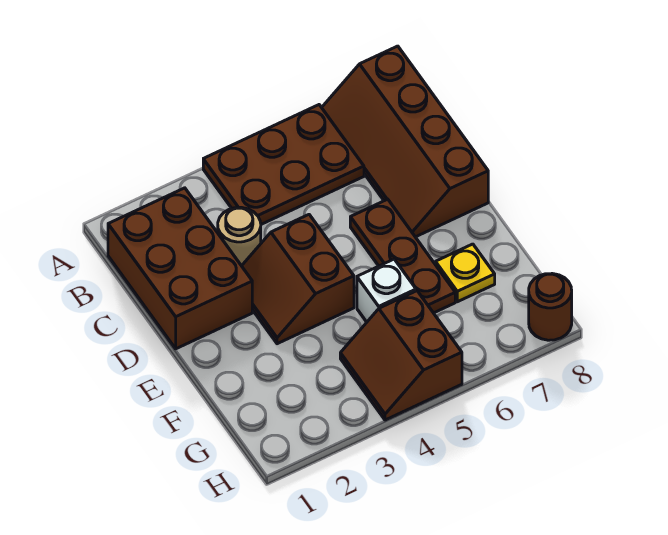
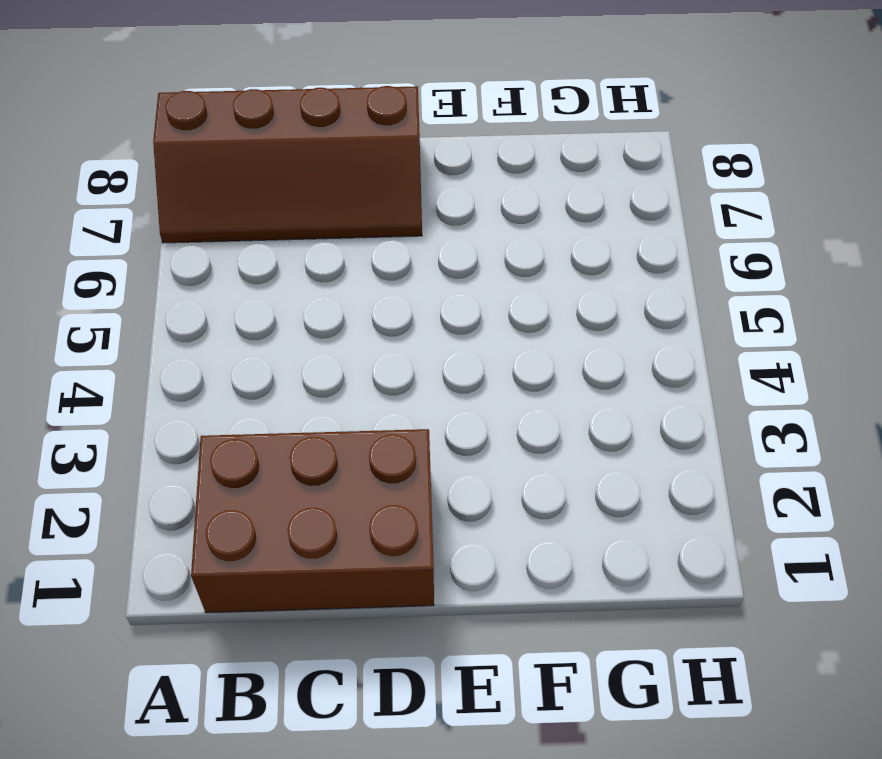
none -> brown 2x3 plate [203,105,364,224]
none -> tan 1x1 round brick [218,207,261,266]

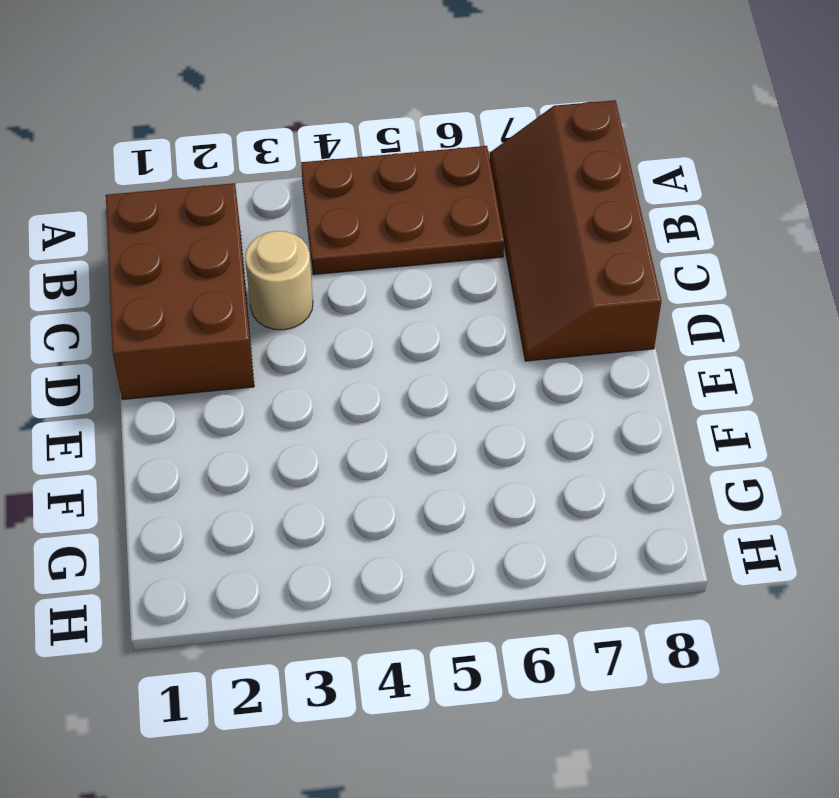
none -> brown 2x2 slope [242,215,354,344]
none -> brown 1x3 plate [350,199,455,313]

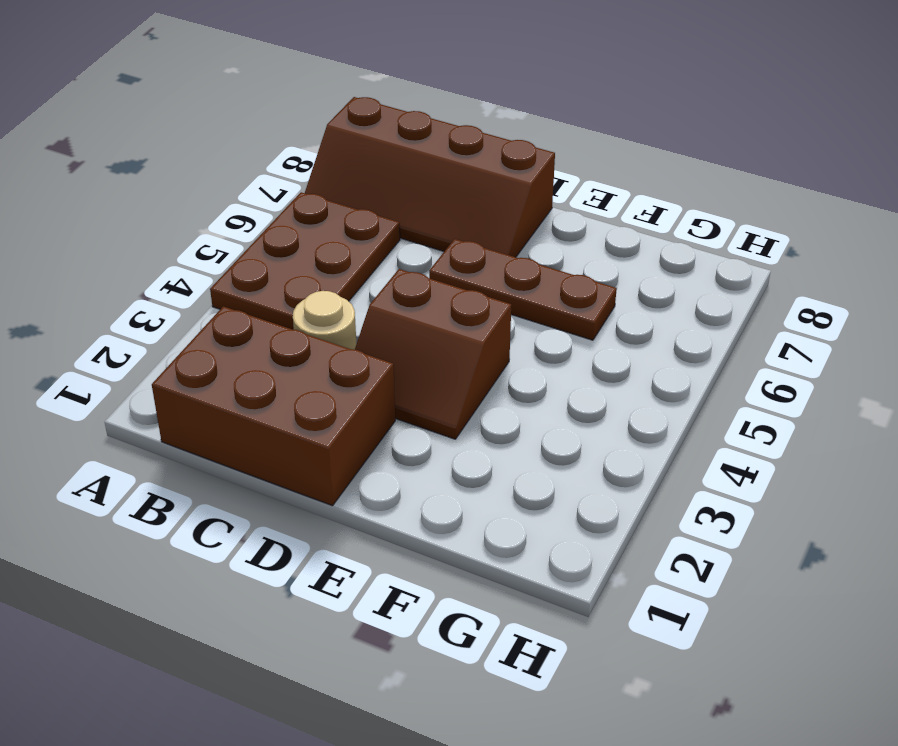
none -> white 1x1 brick [357,259,416,322]
none -> yellow 1x1 plate [436,244,495,302]

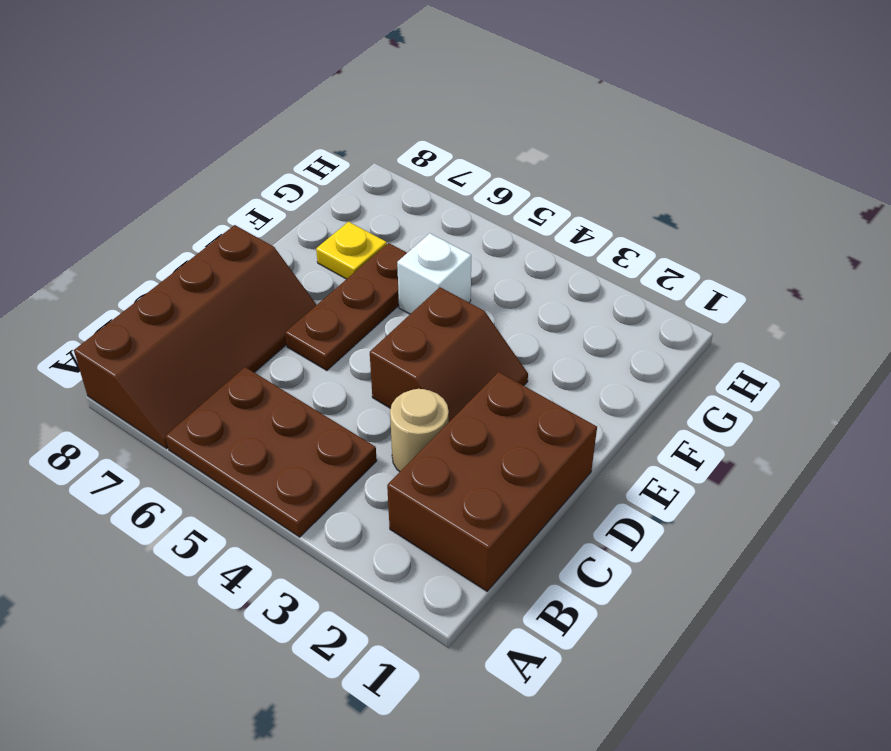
none -> brown 2x2 slope [340,291,462,420]
none -> brown 1x1 round brick [529,274,572,340]

